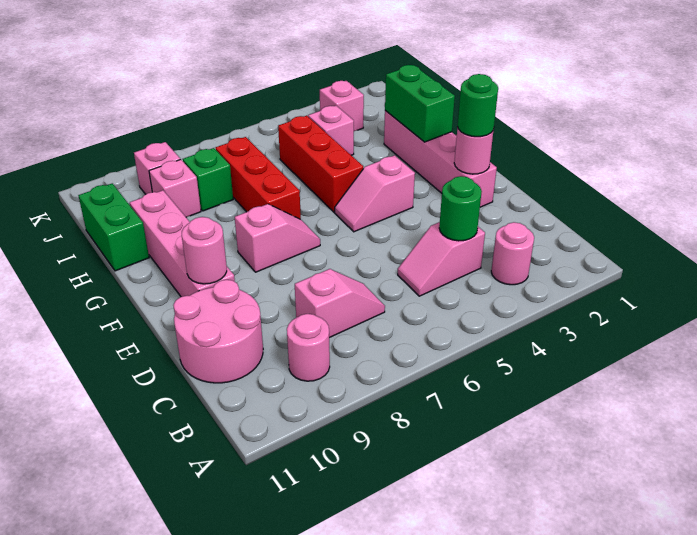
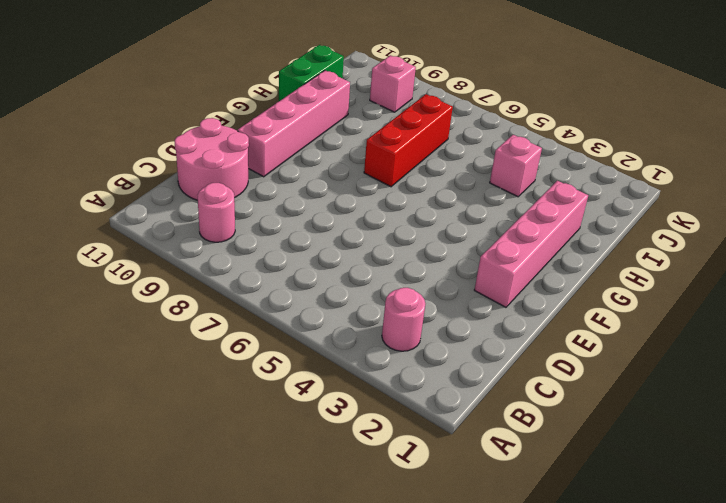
none -> pink 1x2 slope [398,222,485,296]
none -> pink 1x2 slope [295,269,385,338]
none -> pink 1x2 slope [335,155,415,232]

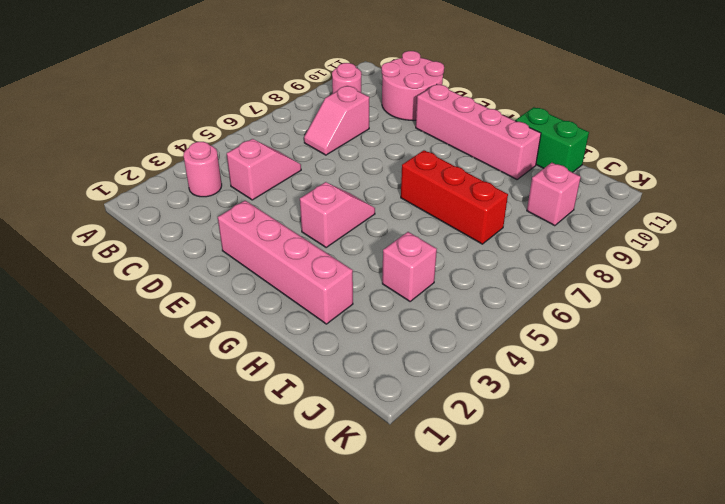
none -> pink 1x2 slope [235,204,320,272]
none -> red 1x3 brick [278,116,363,212]
none -> green 1x1 brick [183,148,233,211]

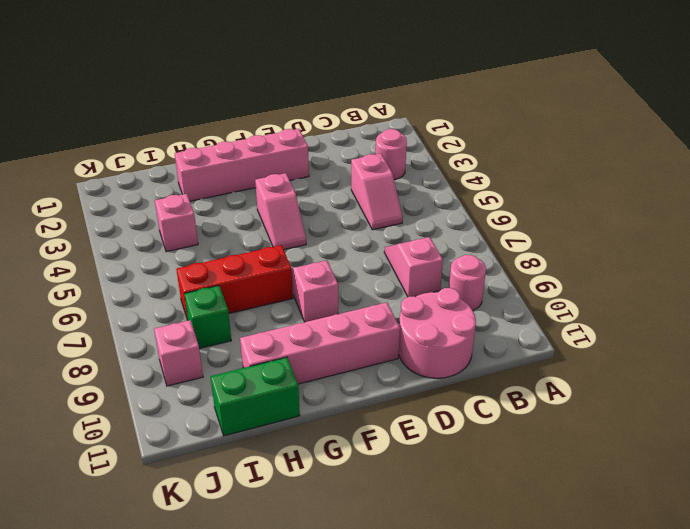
none -> red 1x3 brick [278,116,363,212]
none -> pink 1x1 brick [149,159,201,217]
none -> pink 1x1 brick [320,81,364,131]

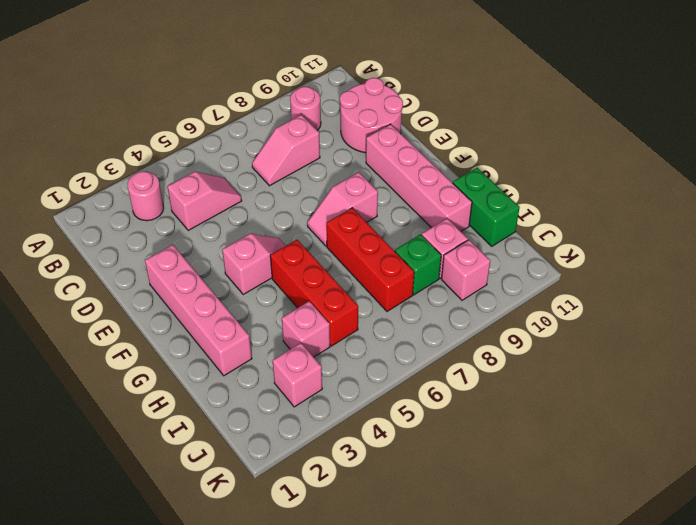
none -> green 1x1 round brick [439,176,482,241]
none -> pink 1x1 round brick [454,127,493,174]
none -> pink 1x1 round brick [182,217,227,284]

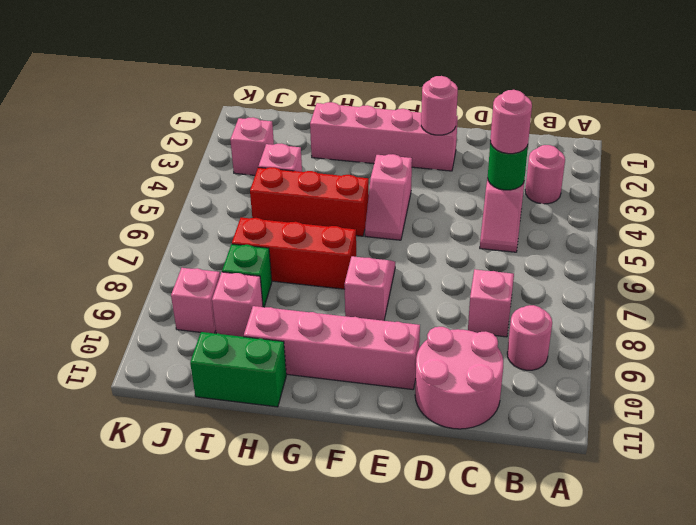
pink 1x1 round brick [490,90,532,154] -> pink 1x1 round brick moved to [182,217,227,284]
none -> green 1x2 brick [385,65,455,142]
none -> green 1x1 round brick [458,74,498,137]

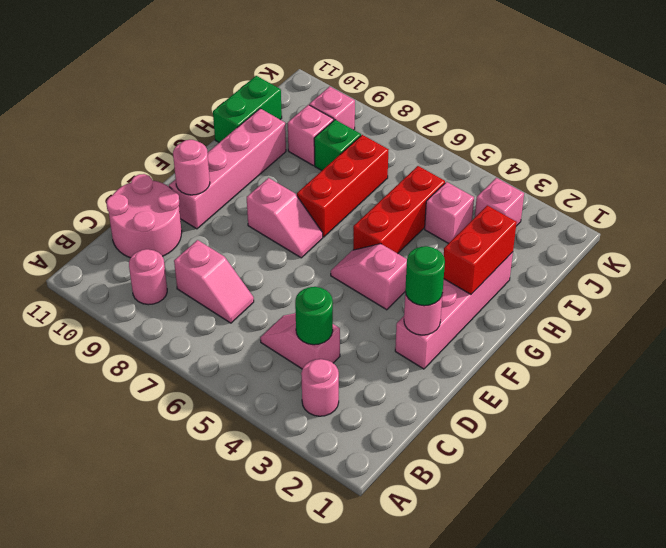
red 1x2 brick [444,205,517,294] -> green 1x2 brick [385,65,455,142]

